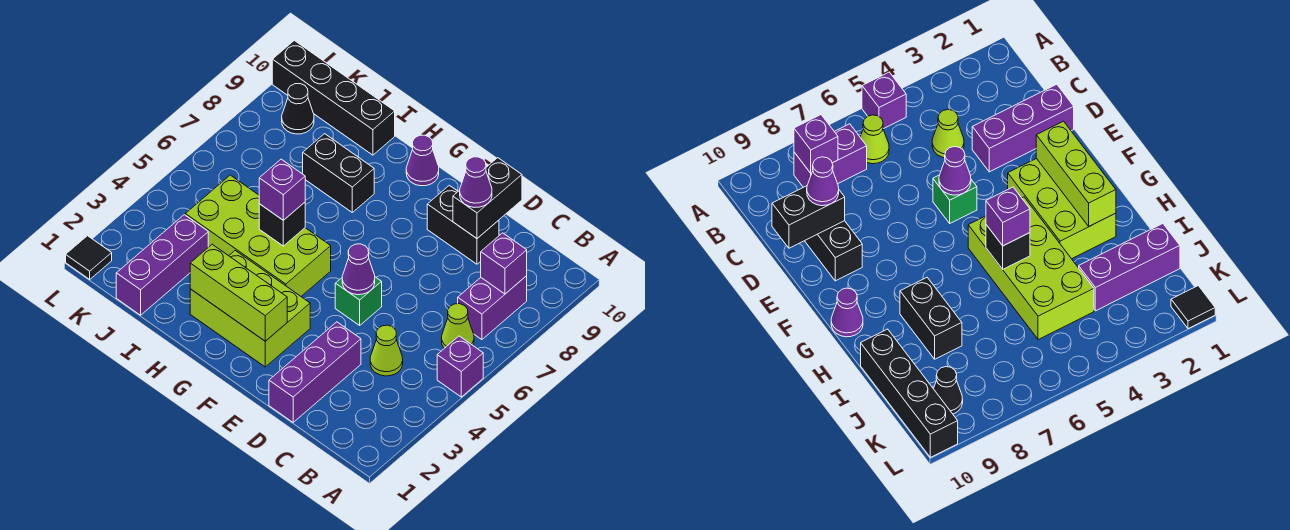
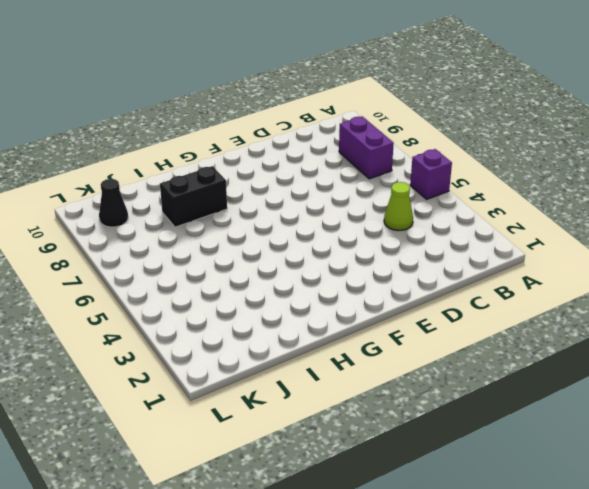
none -> lime 1x1 cone [442,304,474,348]
none -> purple 1x3 brick [269,322,361,422]
none -> black 1x2 brick [427,185,499,264]

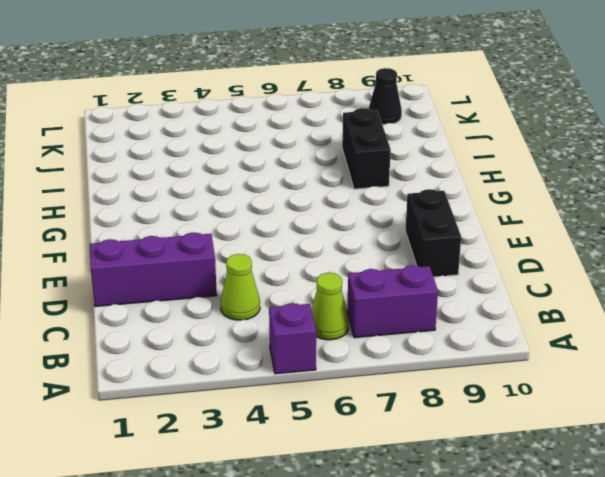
none -> green 1x1 brick [335,277,382,325]
none -> lime 2x3 brick [190,251,310,367]
none -> lime 2x4 brick [185,175,331,296]

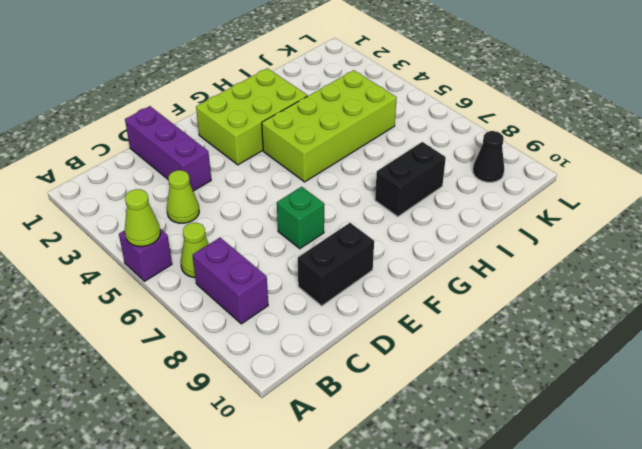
lime 1x1 cone [125,189,160,247] -> none
green 1x1 brick [277,187,324,249] -> green 1x1 brick moved to [335,277,382,325]
none -> purple 1x1 cone [406,135,439,186]
none -> black 1x4 brick [272,40,395,155]
none -> purple 1x3 brick [116,215,208,315]

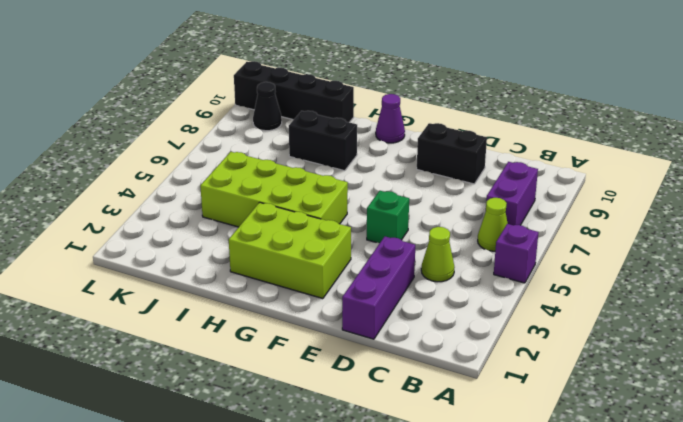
none -> purple 1x3 brick [116,215,208,315]
none -> black 1x1 tile [66,236,112,279]
none -> purple 1x1 brick [481,233,527,294]

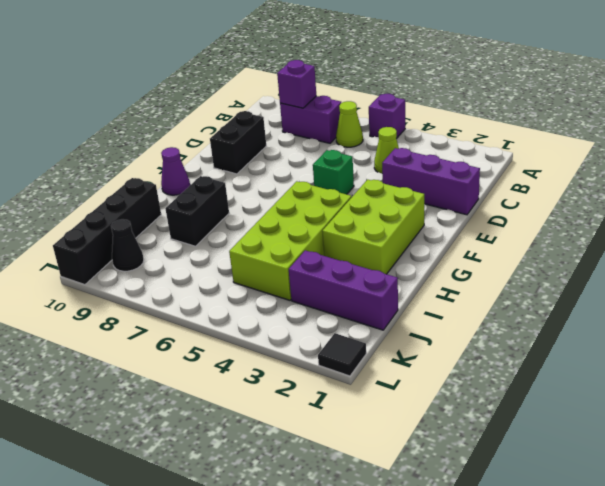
none -> black 1x2 brick [453,158,522,238]
none -> purple 1x1 cone [342,244,375,295]
none -> lime 1x3 brick [190,244,287,341]

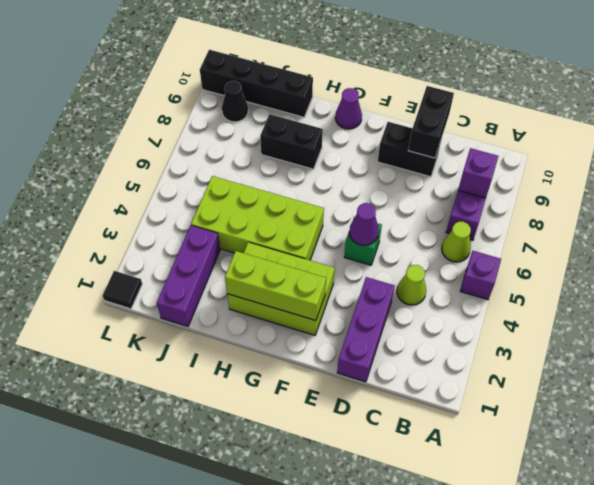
none -> black 1x1 brick [259,202,305,246]
none -> purple 1x1 cone [460,157,492,208]
none -> purple 1x1 brick [259,159,305,220]

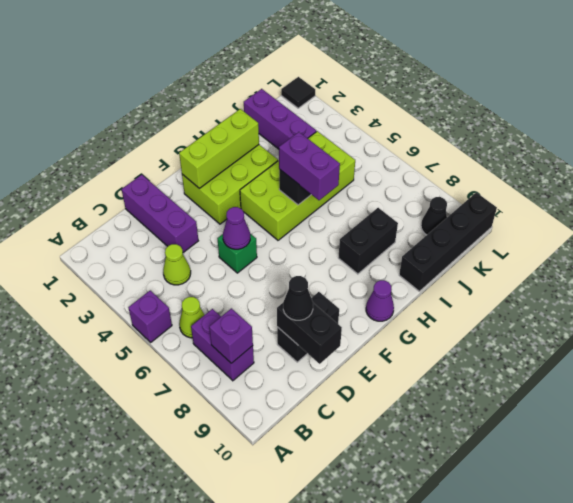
black 1x1 cone [283,276,313,320] -> purple 1x1 cone [460,157,492,208]
purple 1x2 brick [279,132,340,200] -> purple 1x1 brick [259,159,305,220]

